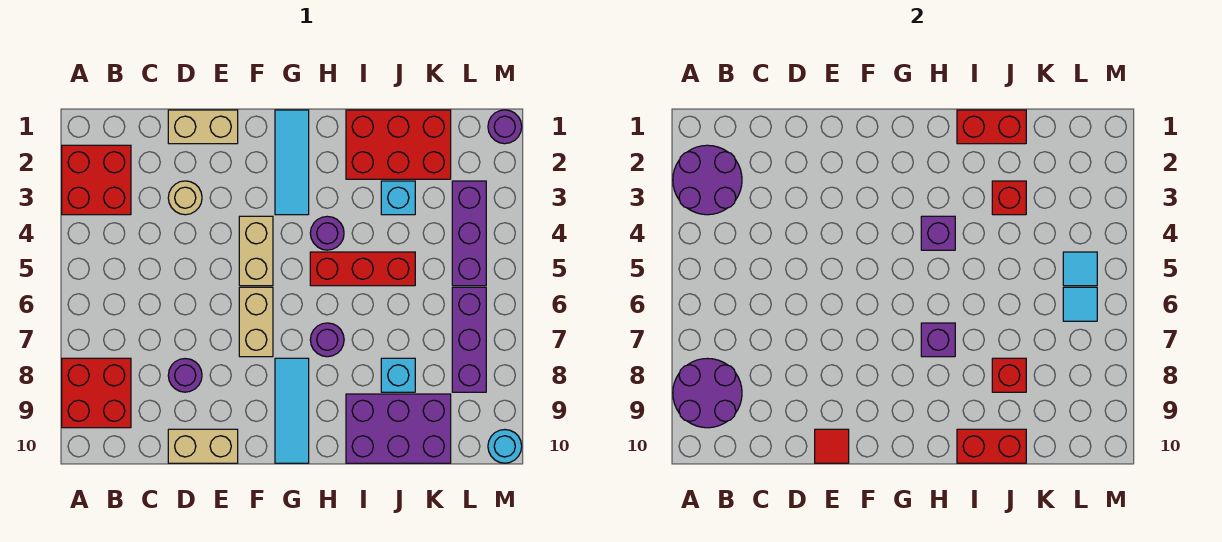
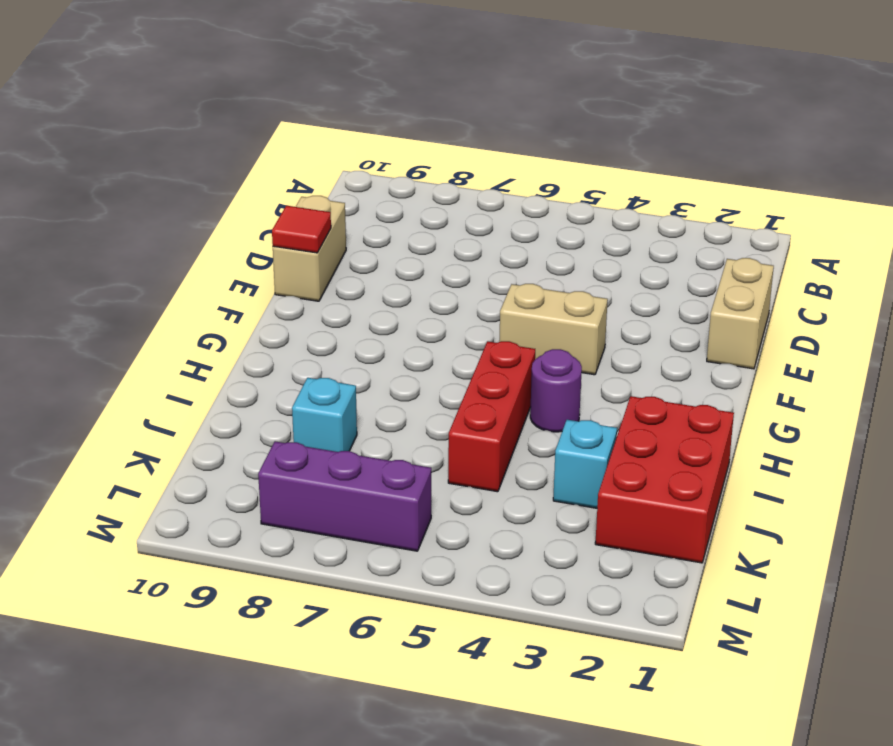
none -> red 2x2 brick [62,145,131,215]
none -> red 2x2 brick [62,358,131,428]
none -> tan 1x1 round brick [168,181,202,215]
none -> purple 1x1 round brick [168,359,202,392]

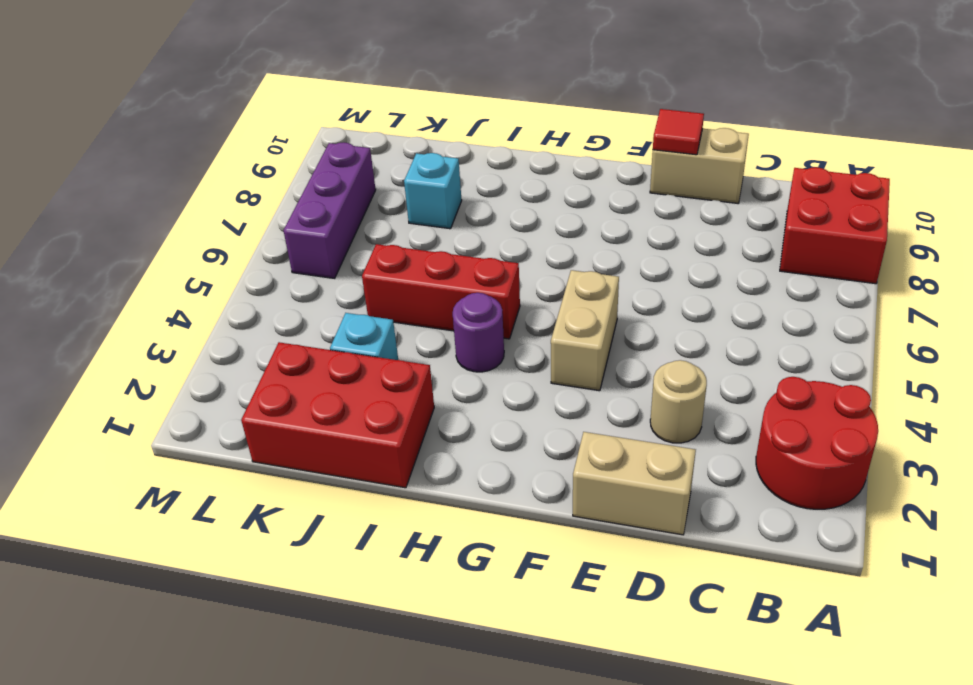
red 2x2 round brick [756,377,878,509] -> red 2x2 brick [62,145,131,215]
none -> purple 1x1 round brick [168,359,202,392]
none -> tan 1x2 brick [239,287,273,357]
none -> cyan 1x3 tile [275,110,309,215]
none -> cyan 1x3 tile [275,358,309,463]

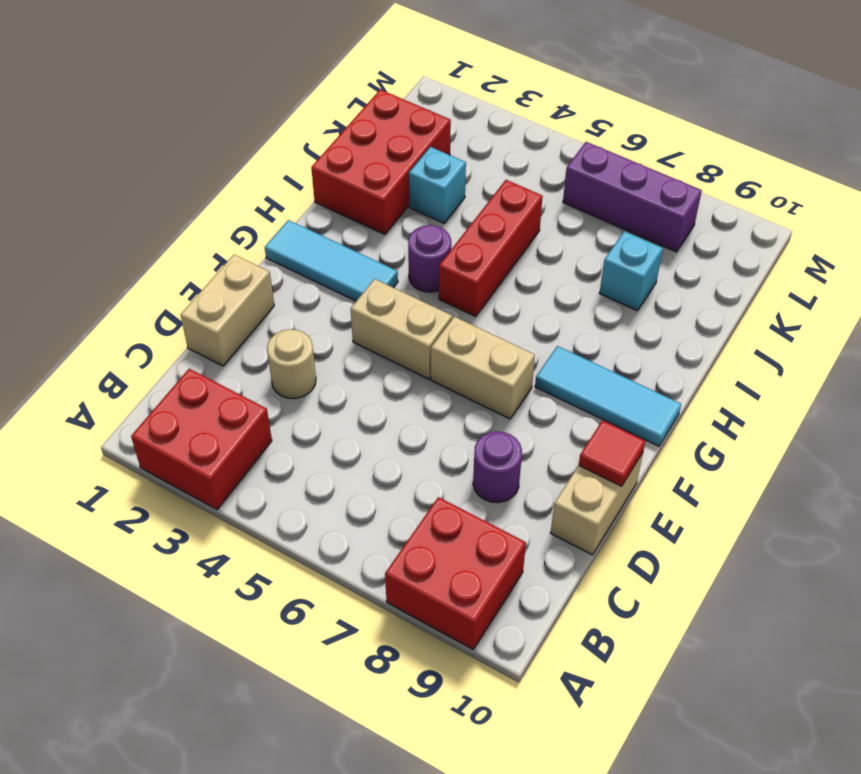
none -> purple 1x1 round brick [310,323,344,357]
none -> purple 2x3 brick [346,394,451,463]
none -> purple 1x3 brick [452,181,486,286]
none -> purple 1x1 round brick [488,110,522,144]

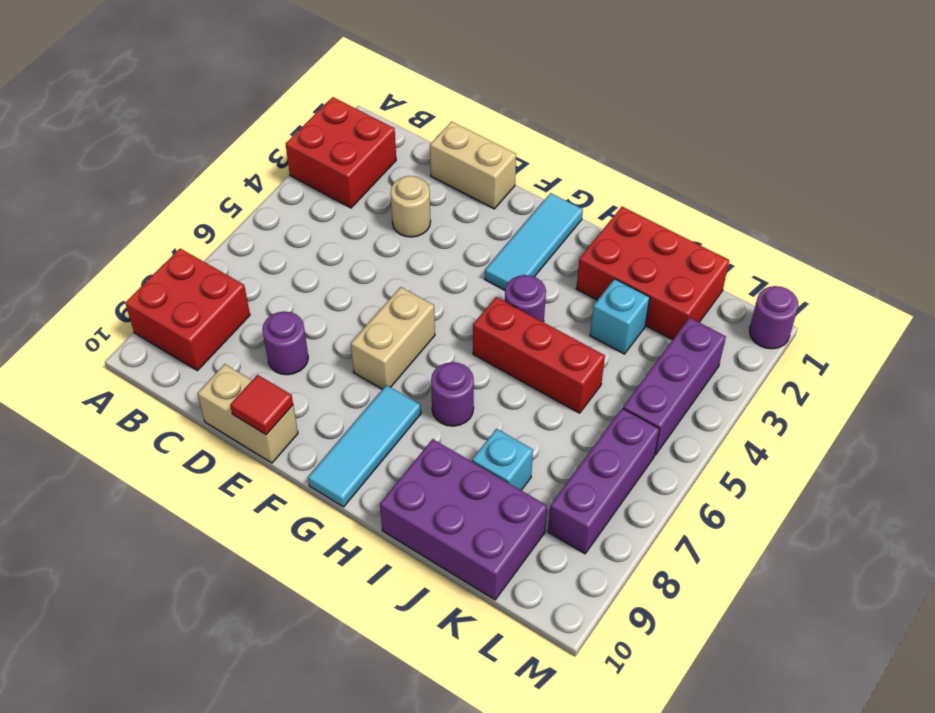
none -> tan 1x2 brick [239,216,273,286]
none -> cyan 1x1 round brick [488,430,522,463]
none -> purple 2x2 round brick [673,145,742,215]
none -> purple 2x2 round brick [673,358,742,428]

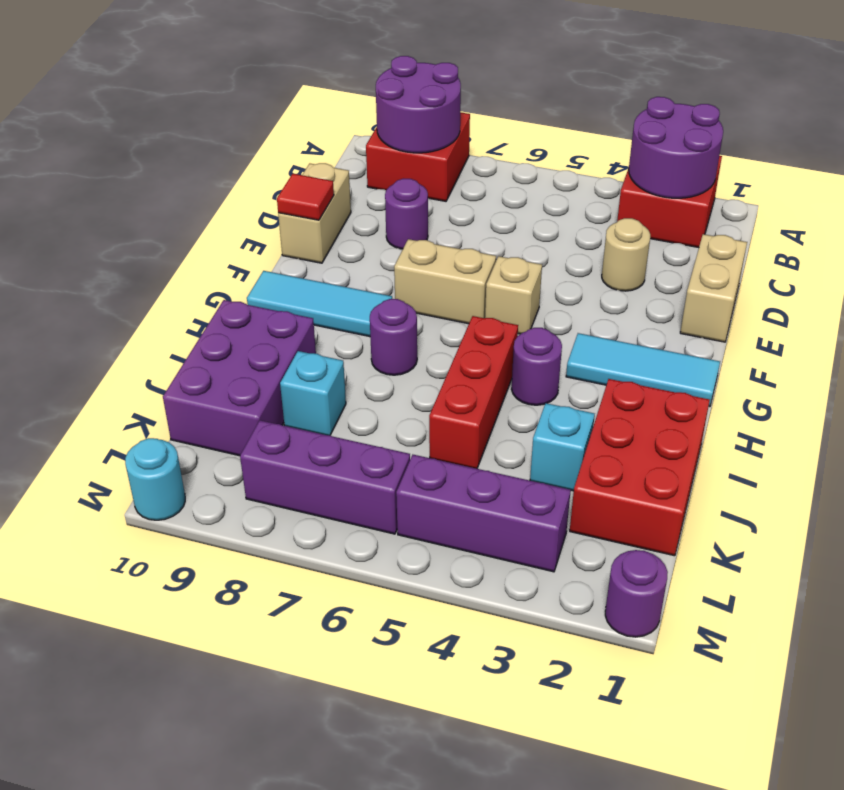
tan 1x1 brick [485,256,542,334] -> tan 1x2 brick [239,216,273,286]
none -> purple 1x1 brick [921,216,955,250]
none -> purple 1x1 brick [921,323,955,357]
none -> red 1x2 brick [957,110,1026,144]
none -> red 1x2 brick [957,429,1026,463]

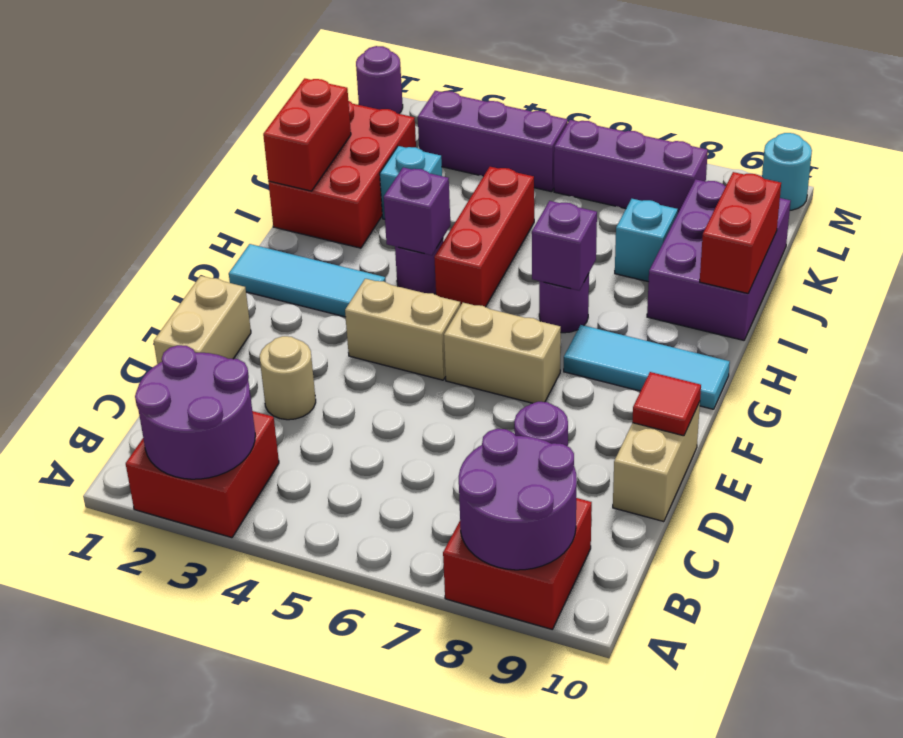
none -> red 1x1 brick [992,181,1026,215]
none -> red 1x1 brick [992,358,1026,392]
none -> cyan 1x1 tile [1063,252,1097,286]
none -> cyan 1x1 tile [1063,287,1097,321]

